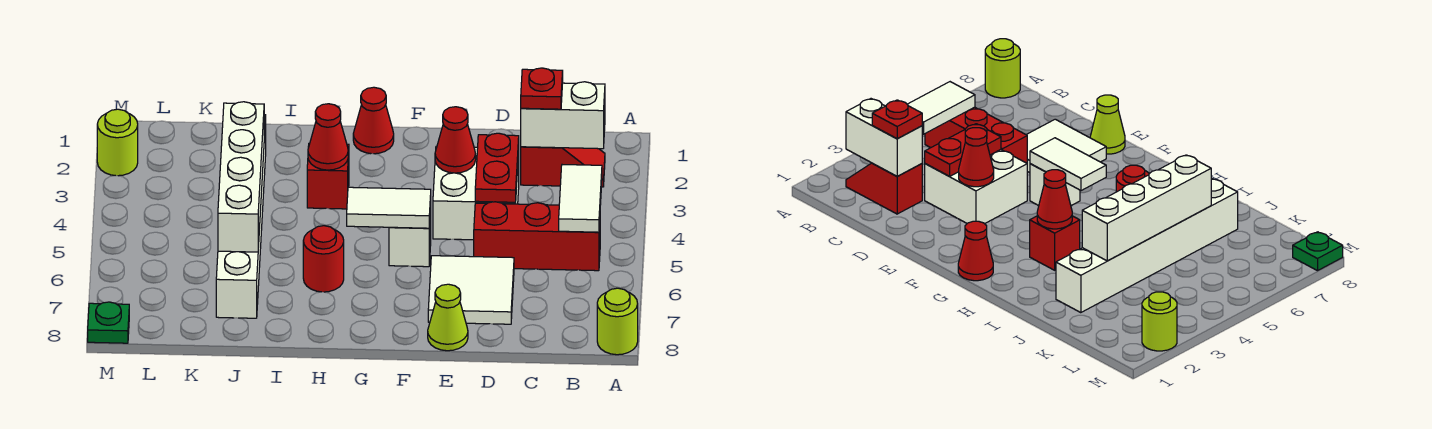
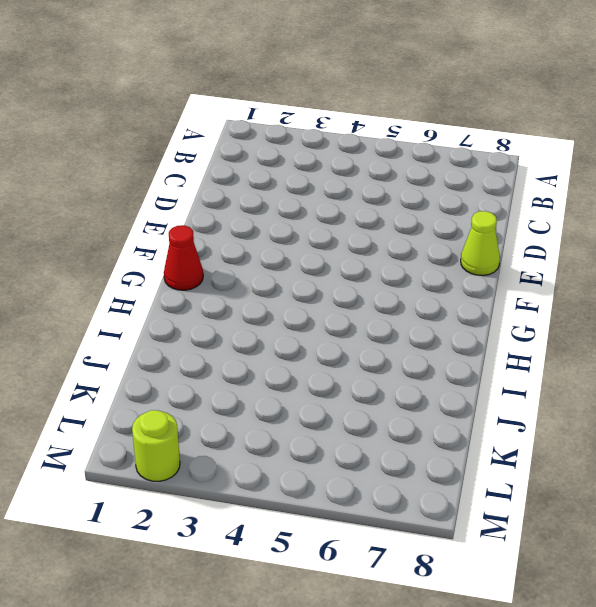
none -> lime 1x1 round brick [597,288,638,355]
none -> red 1x2 slope [521,147,605,187]
none -> red 1x3 brick [474,202,600,271]

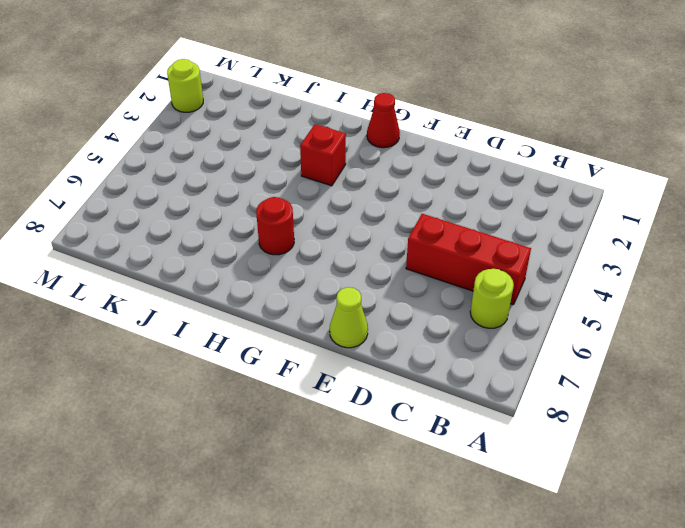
lime 1x1 round brick [470,269,514,328] -> lime 1x1 round brick moved to [597,288,638,355]
none -> red 1x2 slope [521,147,605,187]
none -> white 2x2 brick [433,146,519,240]
none -> white 2x2 tile [428,256,514,324]

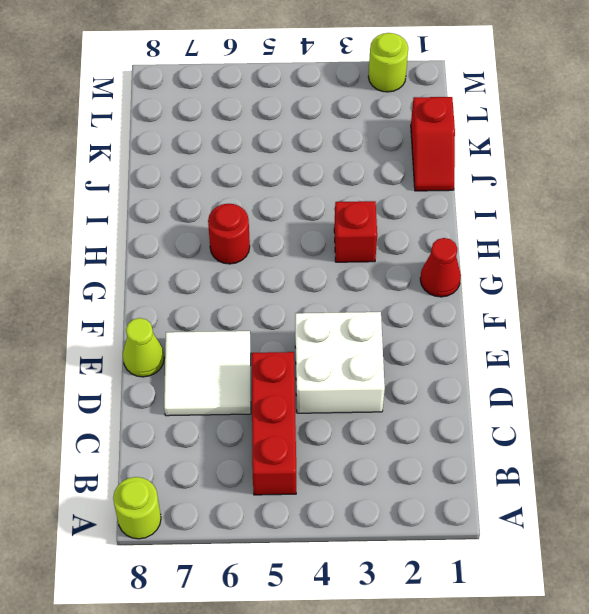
red 1x2 slope [411,97,455,191] -> red 1x2 slope moved to [521,147,605,187]
none -> white 1x1 brick [389,208,431,267]
none -> white 1x6 brick [216,115,266,318]
none -> green 1x1 plate [88,302,129,343]

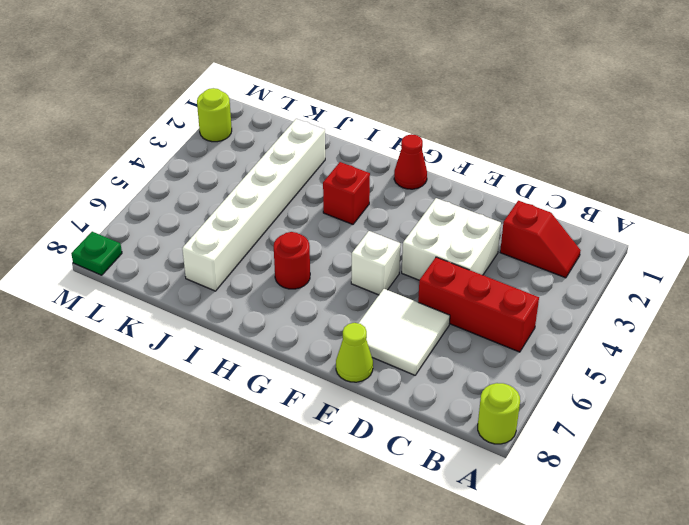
none -> white 1x2 brick [521,82,605,149]
none -> white 1x2 tile [559,165,602,232]
none -> red 1x2 plate [475,133,519,202]

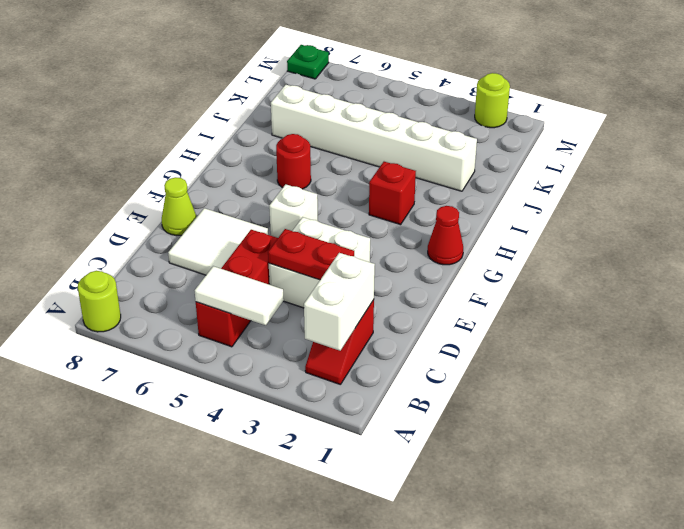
none -> red 1x1 cone [435,107,476,173]
none -> white 1x2 tile [347,187,431,228]
none -> red 1x1 cone [308,104,348,170]

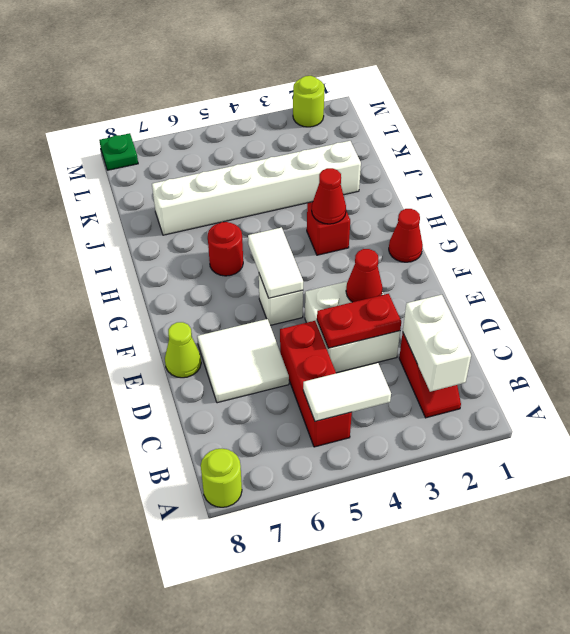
none -> white 1x4 brick [218,102,264,252]
none -> red 1x1 plate [521,68,563,109]

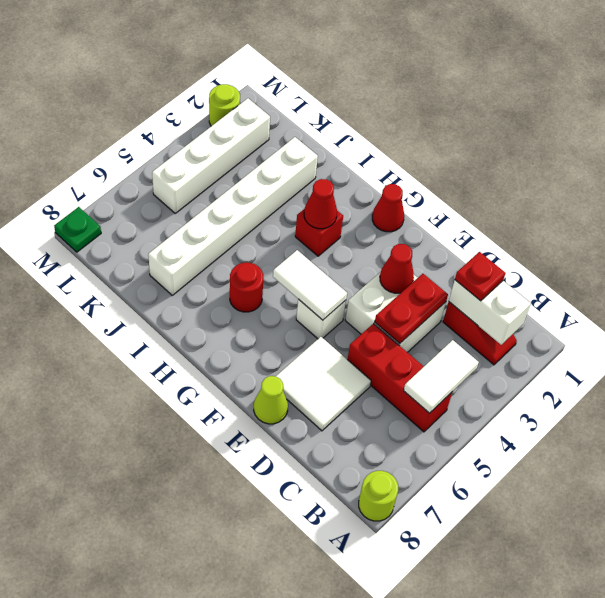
white 1x4 brick [152,98,270,213] -> white 1x4 brick moved to [218,102,264,252]

